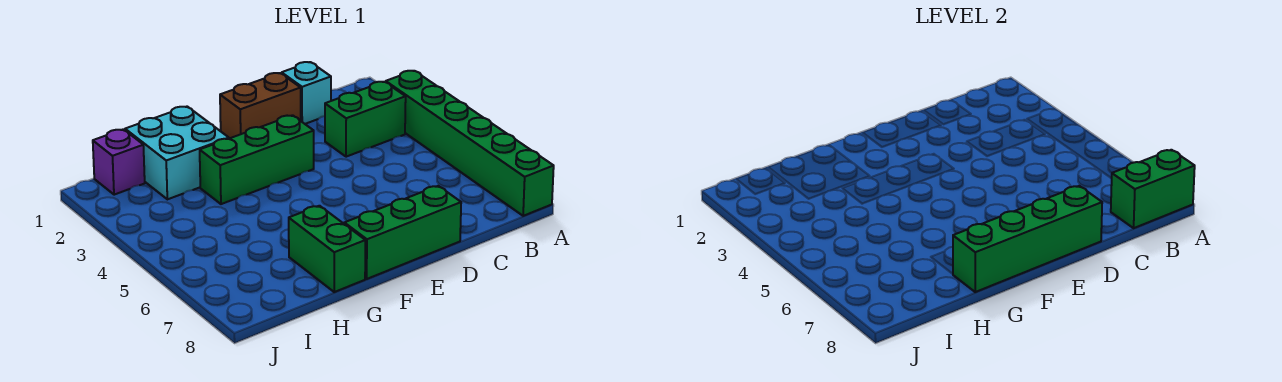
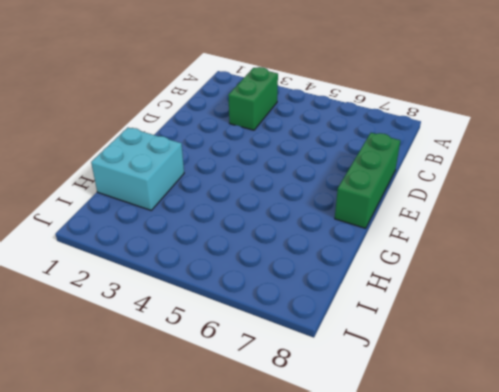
none -> green 1x6 brick [386,71,554,216]
none -> cyan 1x1 brick [282,62,331,124]

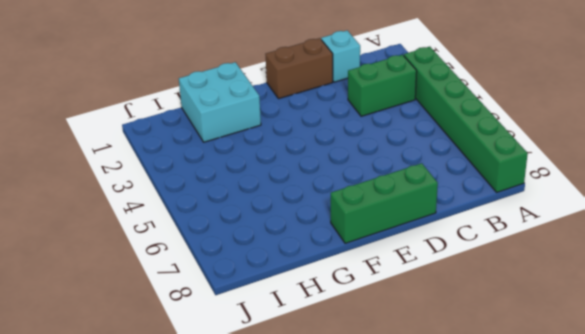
none -> green 1x3 brick [200,115,314,204]
none -> green 1x2 brick [289,206,365,292]

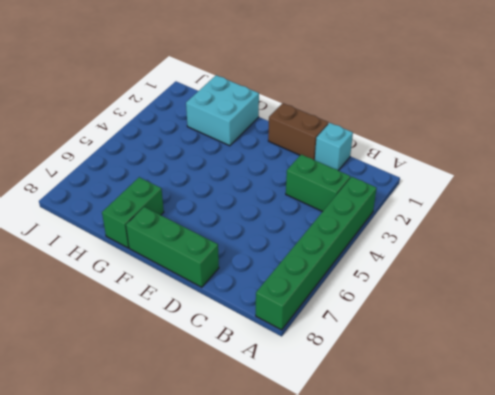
none -> green 1x3 brick [200,115,314,204]
none -> purple 1x1 brick [93,129,145,195]

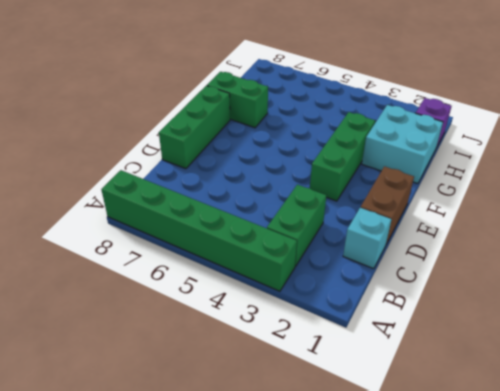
none -> green 1x2 brick [1111,150,1195,228]
none -> green 1x4 brick [953,186,1102,292]

